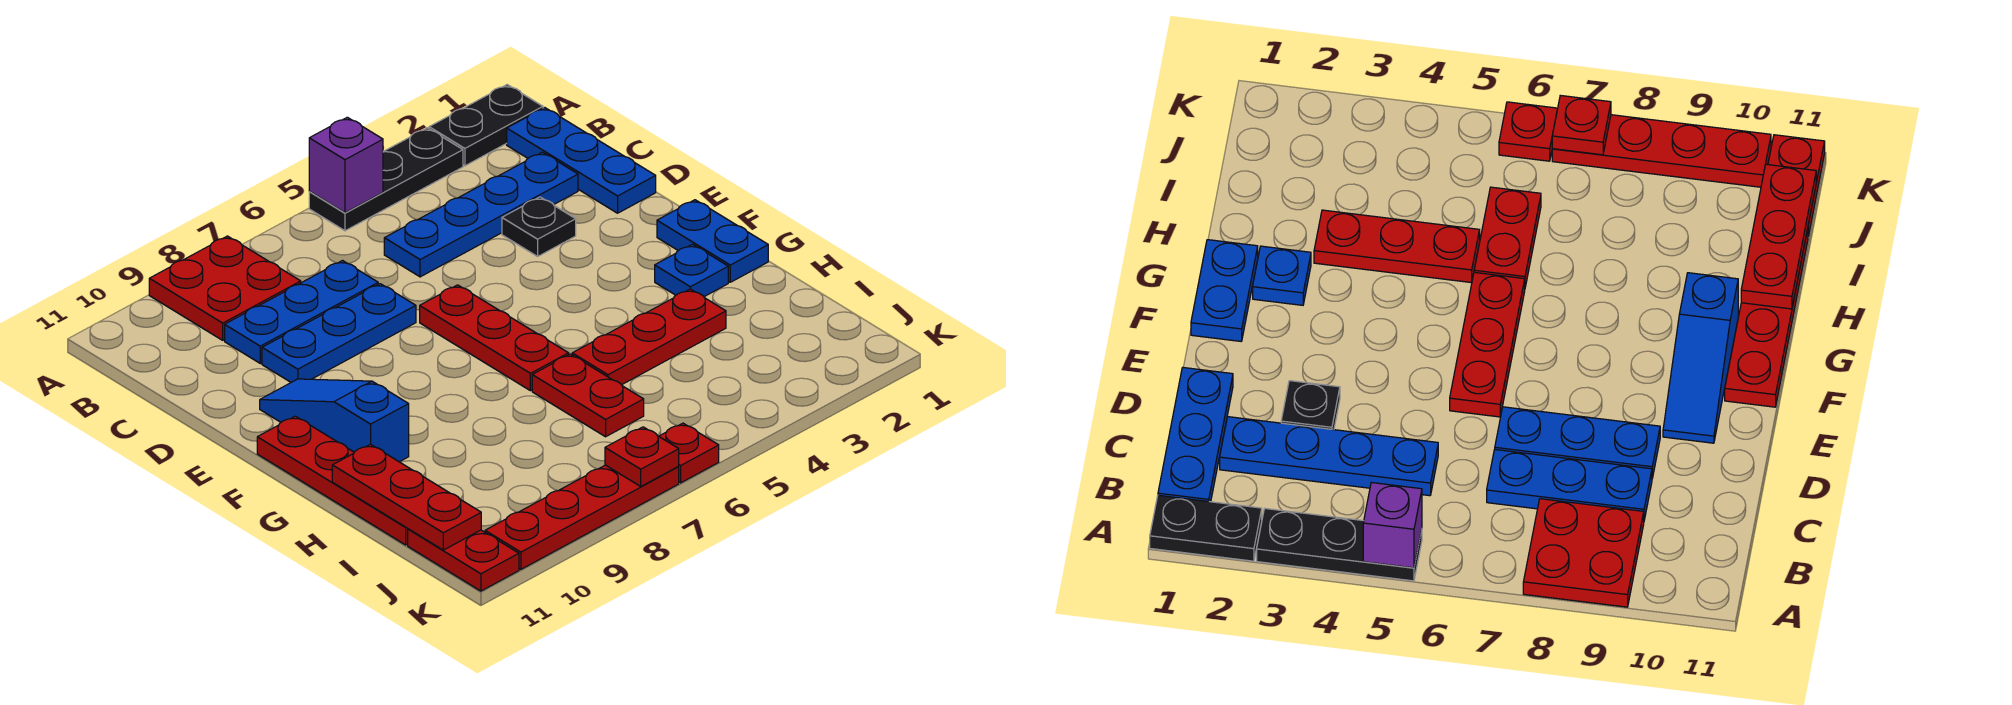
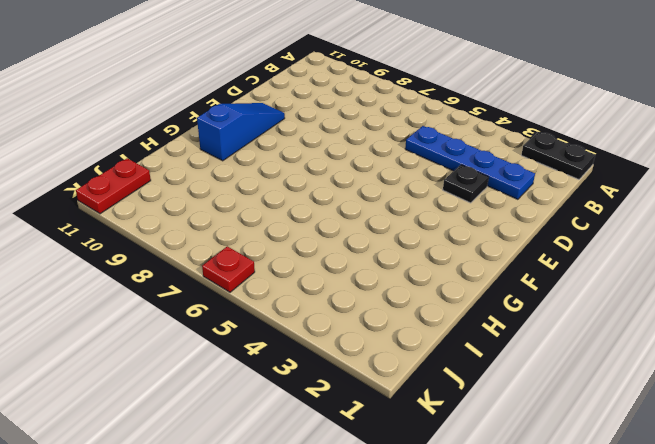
none -> black 1x3 plate [309,128,463,231]
none -> red 2x2 plate [149,236,301,340]
none -> blue 1x3 plate [507,108,656,213]

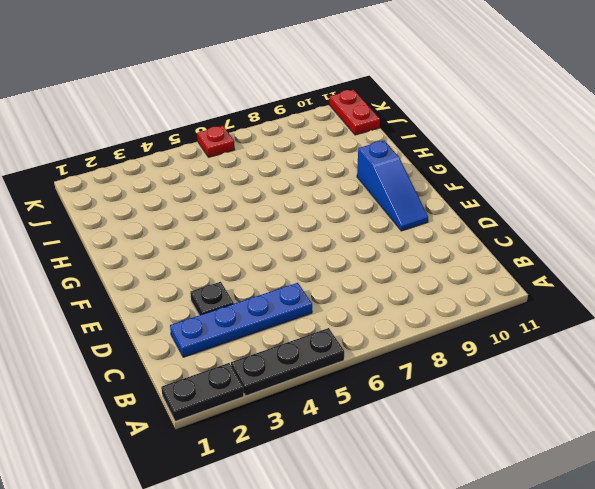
none -> red 2x2 plate [149,236,301,340]
none -> blue 1x3 plate [507,108,656,213]
none -> blue 1x3 plate [225,261,378,363]

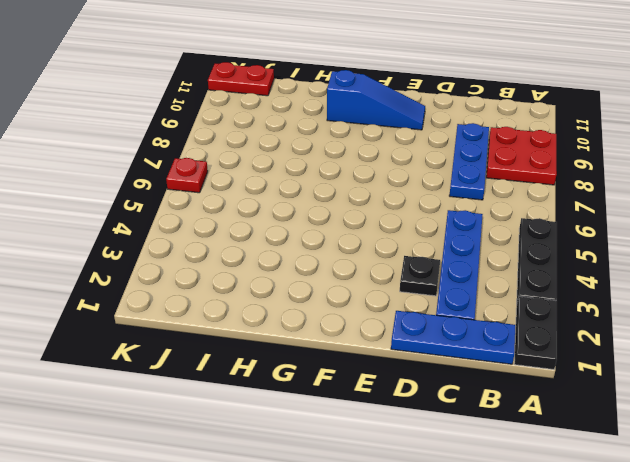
none -> blue 1x3 plate [262,284,416,382]
none -> red 1x3 plate [420,285,569,391]
none -> blue 1x2 plate [657,200,768,282]

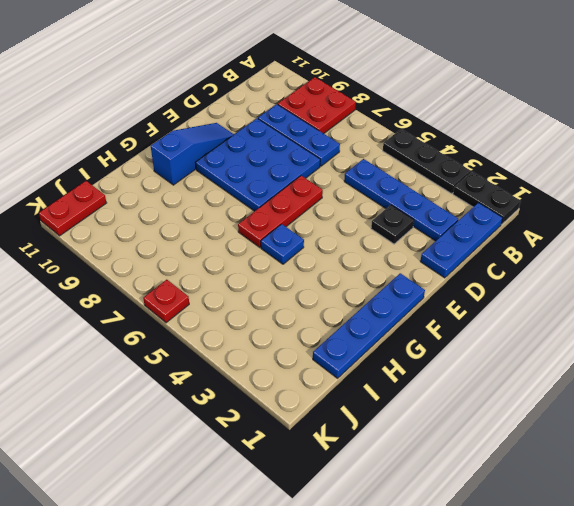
blue 3x3 plate [195,119,320,211] -> blue 1x3 plate [262,284,416,382]
blue 1x4 plate [313,273,425,378] -> blue 1x2 plate [657,200,768,282]
blue 1x1 plate [261,224,304,264] -> blue 1x1 plate moved to [655,244,728,297]
none -> red 1x4 plate [257,416,408,545]
none -> red 1x3 plate [572,289,726,385]
none -> red 1x2 plate [532,354,644,437]

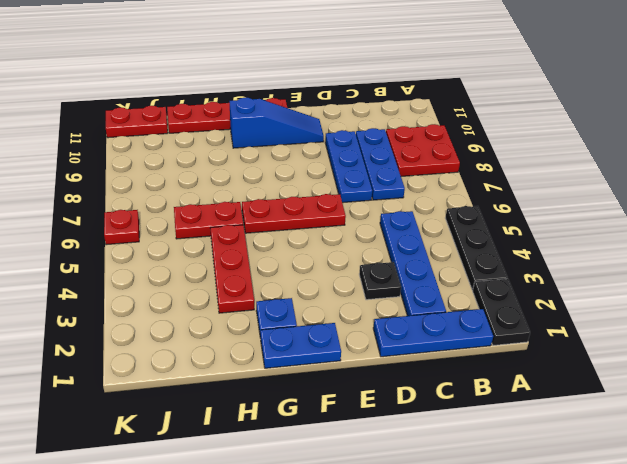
none -> red 1x4 plate [485,465,679,569]
none -> purple 1x1 brick [309,117,383,213]
none -> red 1x3 plate [332,444,481,550]

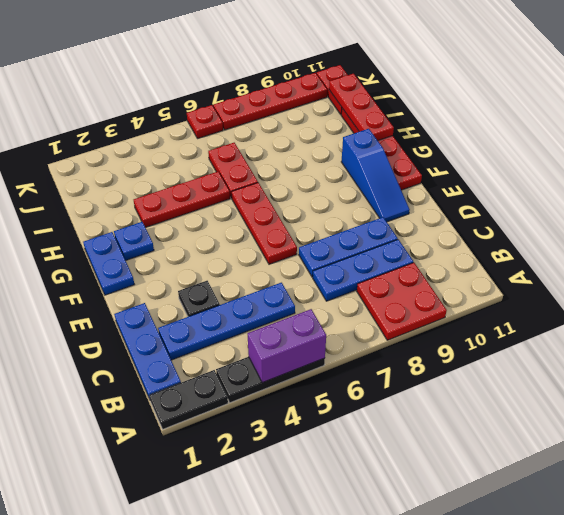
purple 1x2 brick [248,309,326,383] -> purple 1x1 brick [309,117,383,213]
none -> red 1x1 plate [605,427,679,486]

